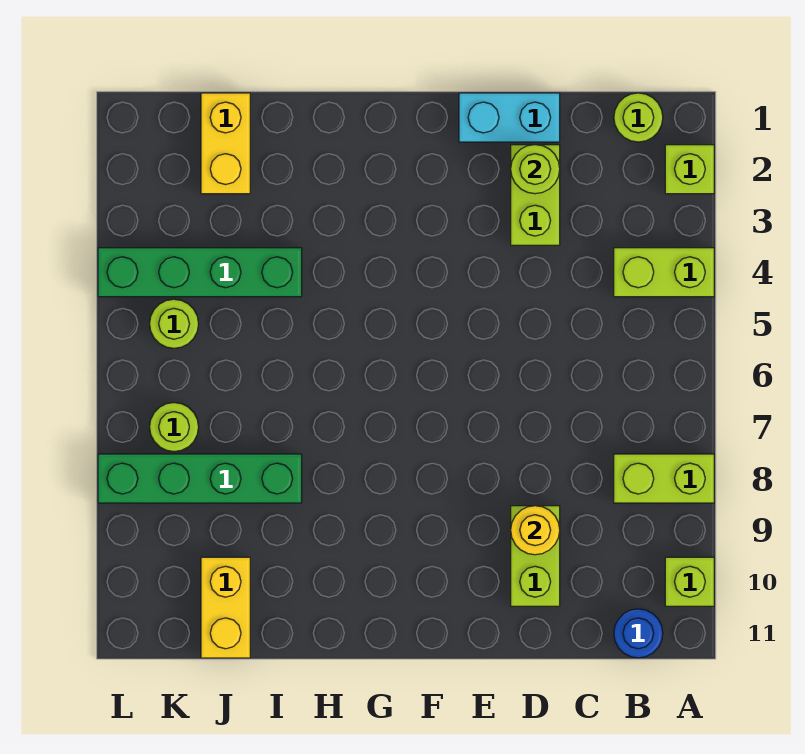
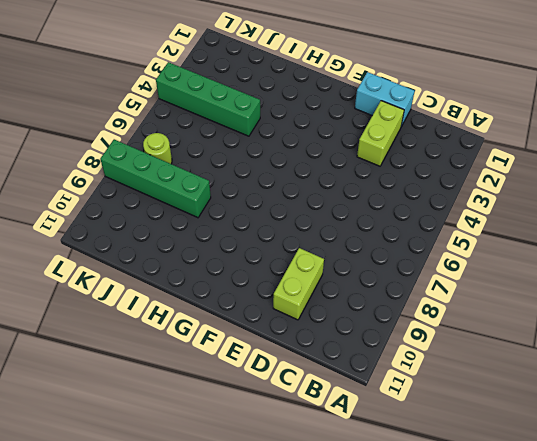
none -> lime 1x1 brick [665,145,714,194]
none -> lime 1x2 brick [614,248,714,297]
none -> lime 1x2 brick [614,454,714,503]

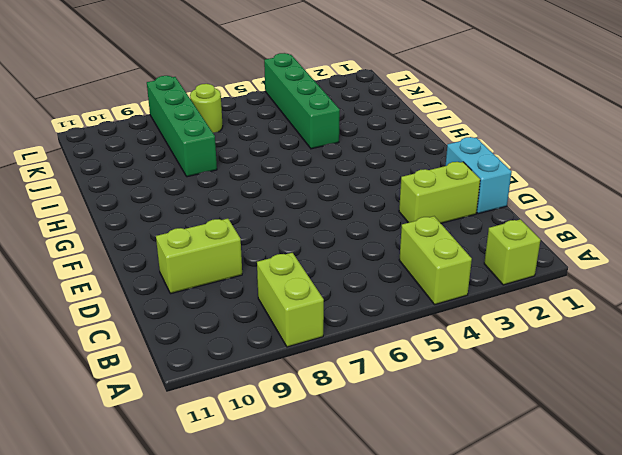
none -> lime 1x1 brick [665,557,714,606]
none -> lime 1x1 round brick [614,93,663,142]
none -> blue 1x1 round brick [614,609,663,658]

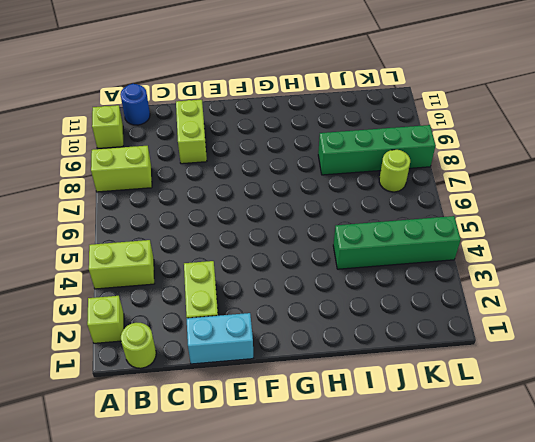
none -> yellow 1x2 brick [201,93,250,194]
none -> yellow 1x2 brick [201,557,250,658]
none -> lime 1x1 round brick [150,299,199,348]

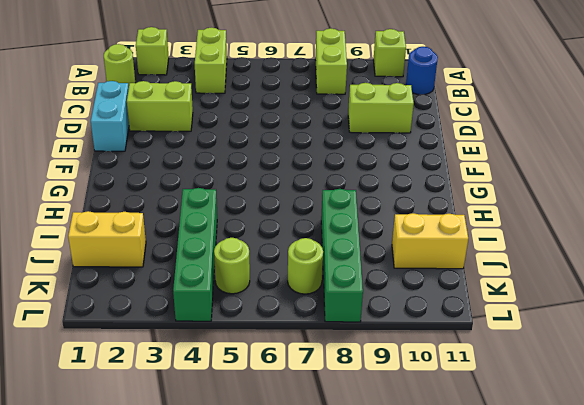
none -> lime 1x1 round brick [511,145,560,194]
none -> yellow 1x1 round brick [511,506,560,555]

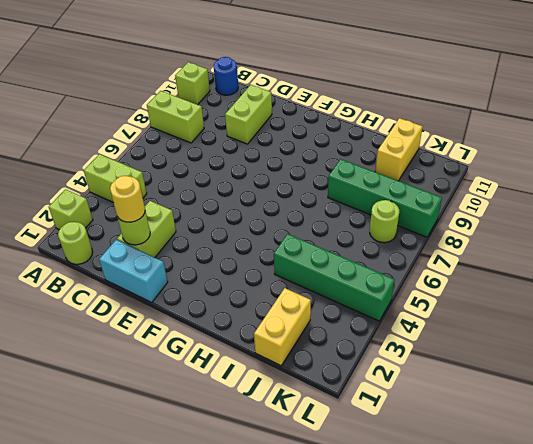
yellow 1x1 round brick [110,176,145,222] -> yellow 1x1 round brick moved to [511,506,560,555]
none -> lime 1x1 round brick [150,299,199,348]

